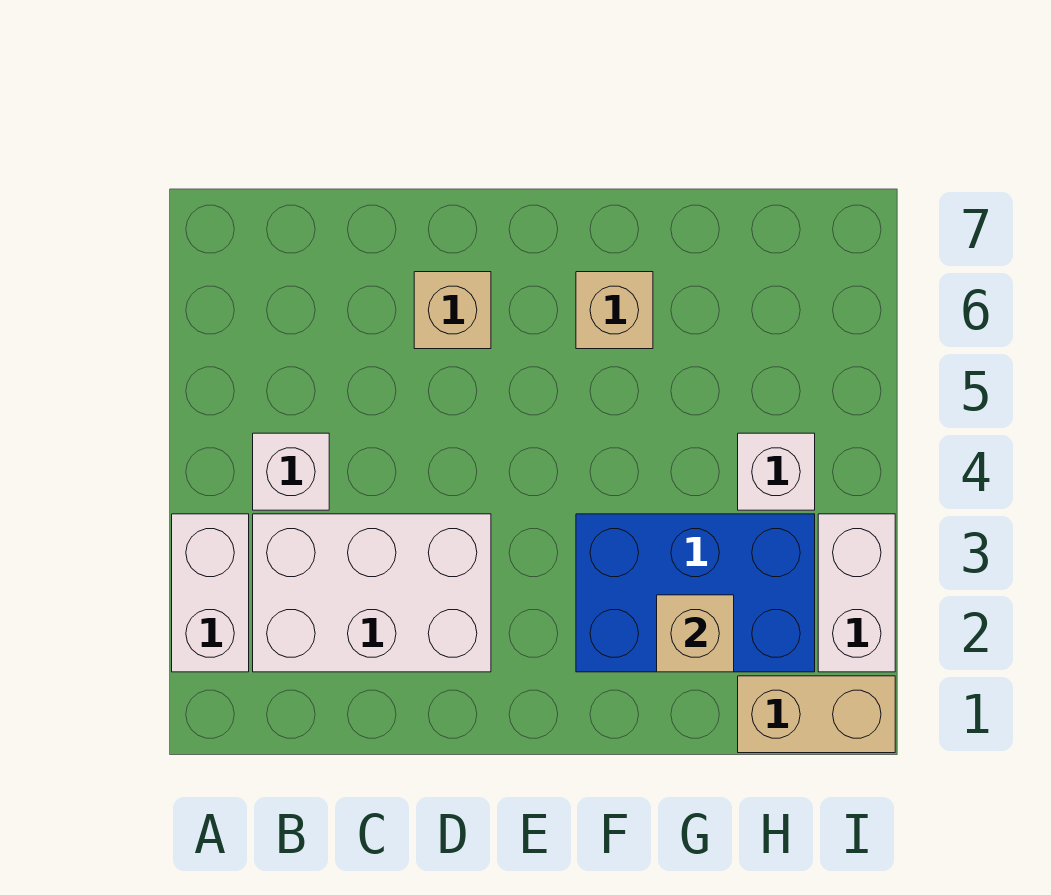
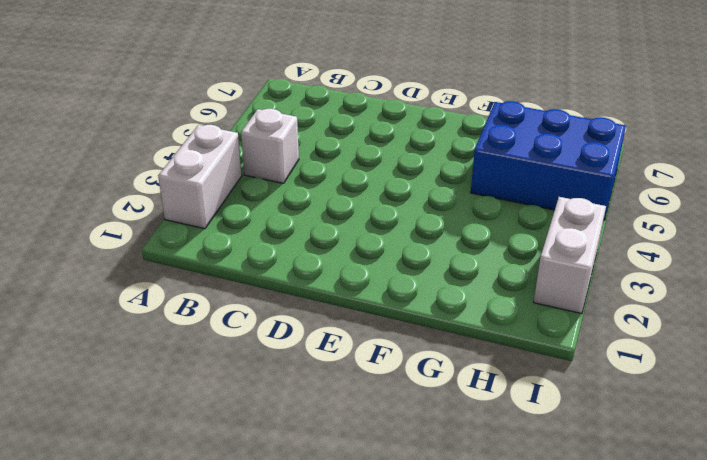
blue 2x3 brick [471,101,626,220] -> blue 2x3 brick moved to [576,514,815,672]
none -> white 2x3 brick [253,514,491,672]
none -> tan 1x1 brick [414,272,491,349]

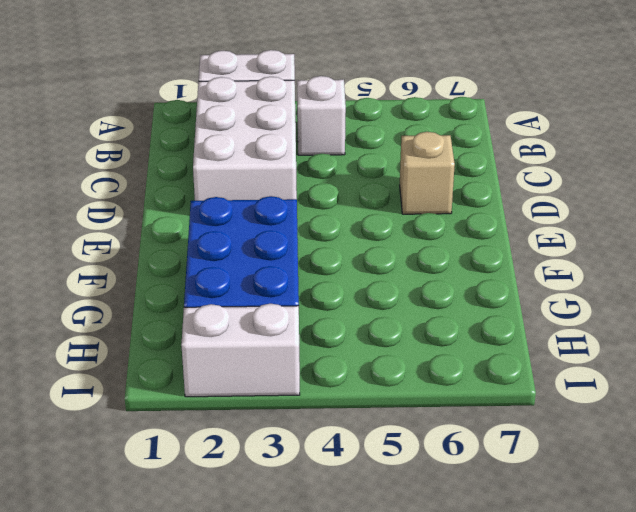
none -> tan 1x1 brick [576,272,653,349]
none -> tan 1x2 brick [738,676,895,753]

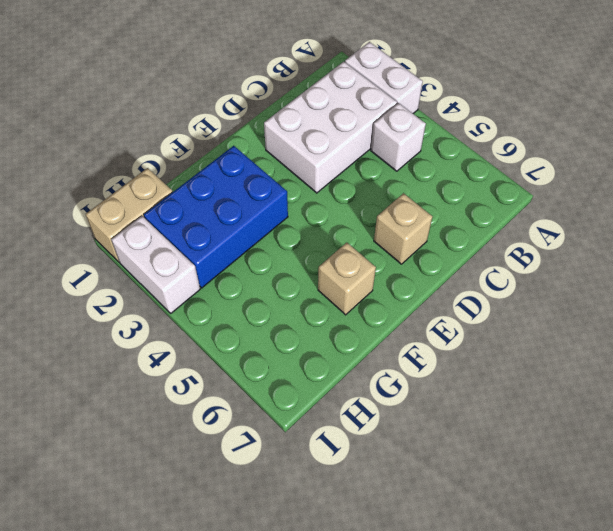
none -> white 1x1 brick [738,433,815,510]
none -> tan 1x1 brick [657,595,734,672]

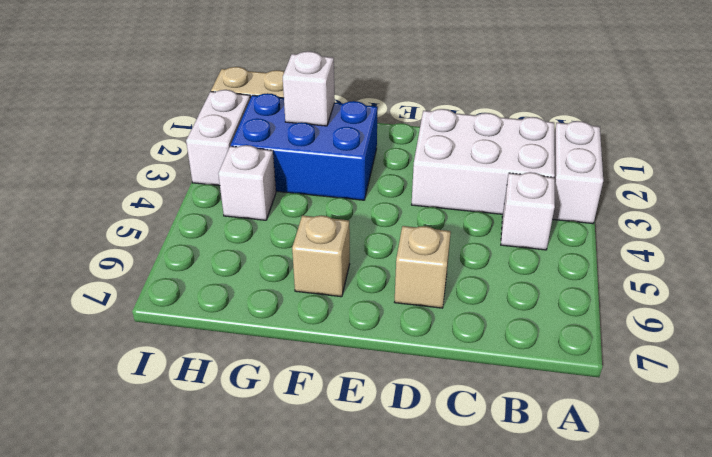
white 1x1 brick [283,51,335,126] -> tan 1x1 brick [657,595,734,672]

